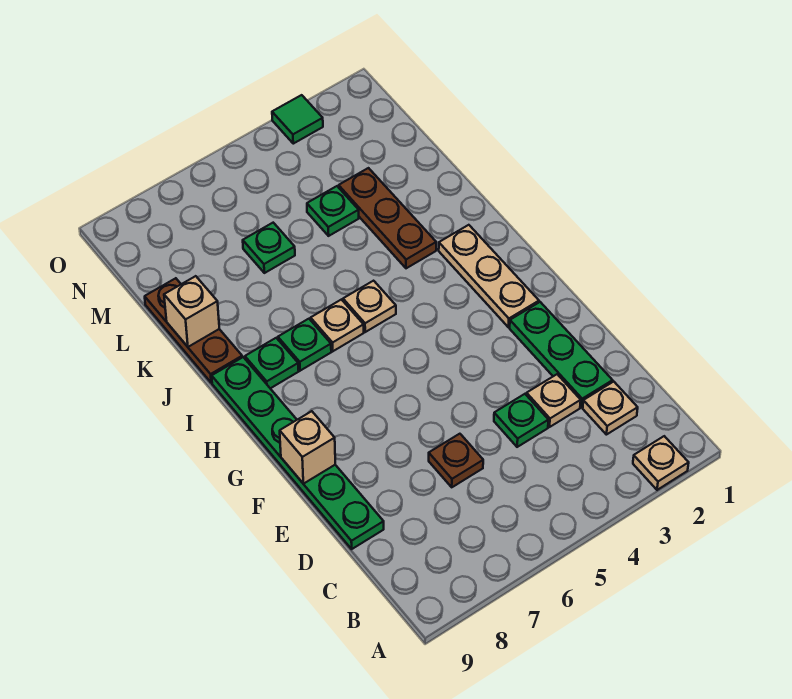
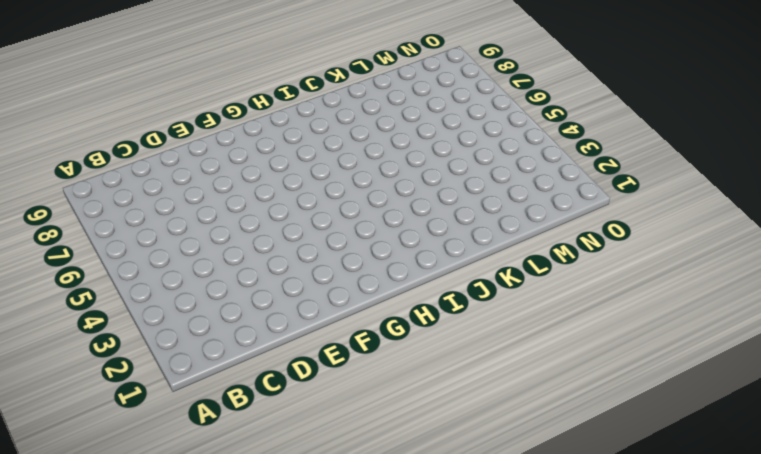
none -> tan 1x1 plate [633,436,689,490]
none -> tan 1x1 plate [583,382,638,435]
none -> green 1x3 plate [510,302,613,407]

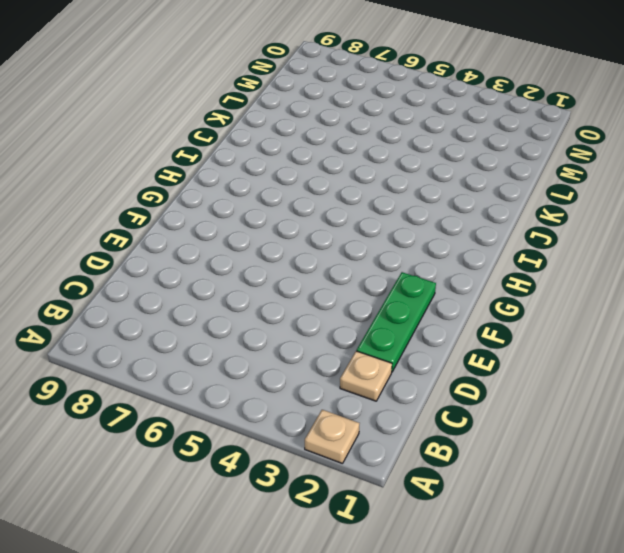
none -> tan 1x1 plate [526,374,581,427]
none -> green 1x1 plate [494,394,548,447]
none -> brown 1x1 plate [429,434,483,487]

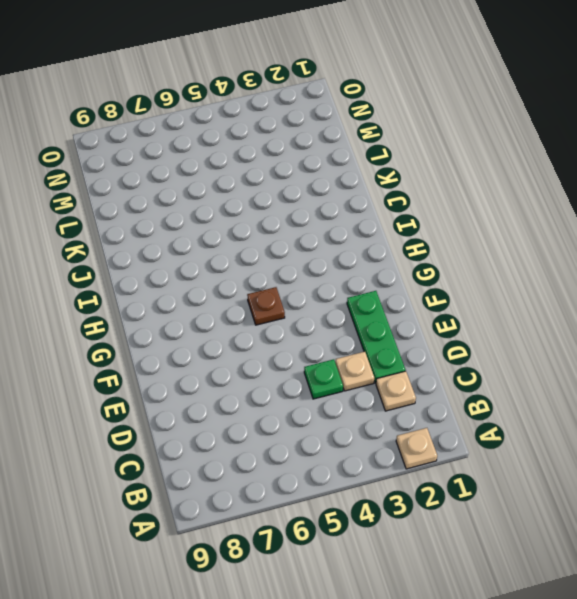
brown 1x1 plate [247,287,285,325] -> brown 1x1 plate moved to [429,434,483,487]
none -> green 1x6 plate [212,357,384,549]
none -> tan 1x3 plate [439,225,539,327]
none -> tan 1x1 plate [343,281,396,332]

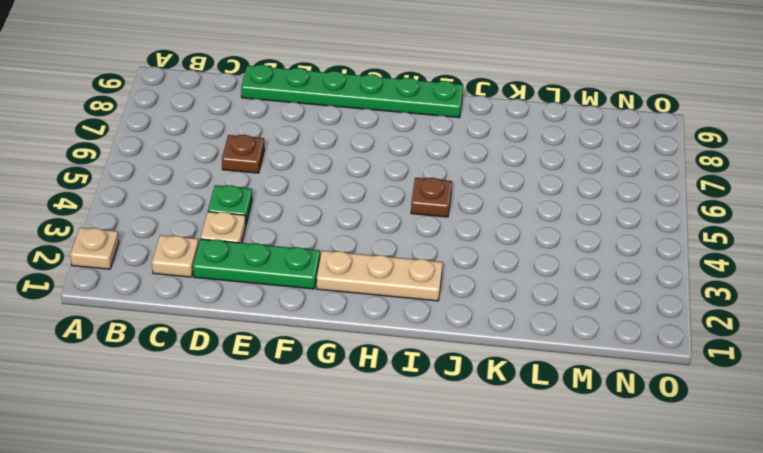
brown 1x1 plate [411,178,452,217] -> tan 1x1 plate [343,281,396,332]
none -> tan 1x1 plate [311,300,364,351]
none -> green 1x1 plate [278,319,331,371]
none -> green 1x1 plate [245,338,299,388]

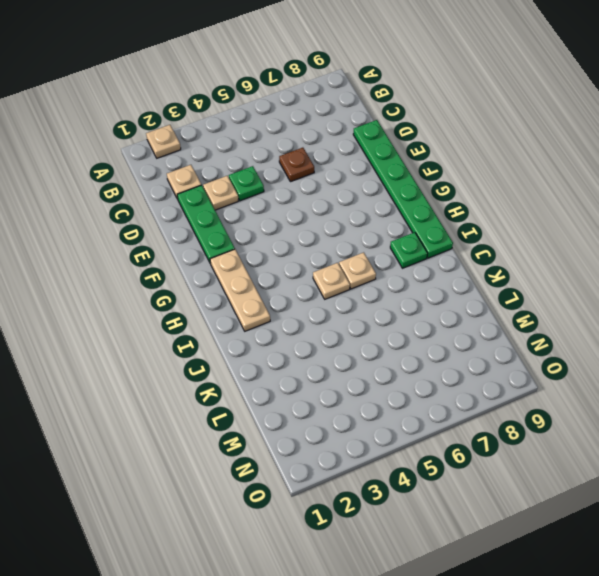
none -> green 1x1 plate [278,319,331,371]
none -> brown 1x3 plate [339,168,436,268]
none -> brown 1x3 plate [145,278,242,383]

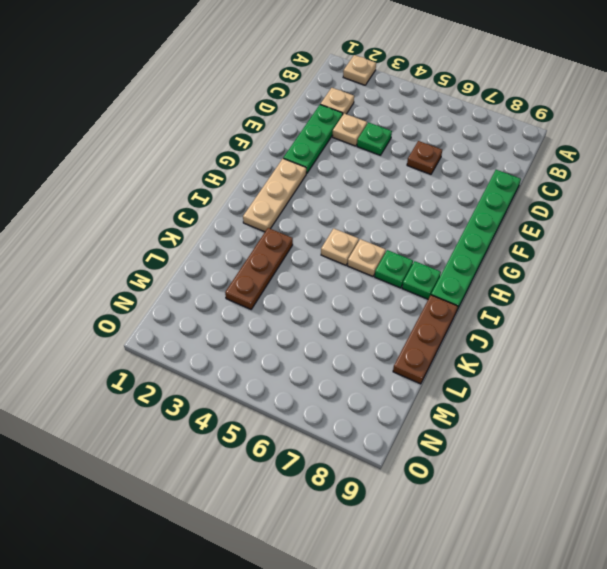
none -> green 1x1 plate [307,186,359,236]
none -> green 1x1 plate [243,223,295,273]
none -> green 1x1 tile [272,95,323,144]

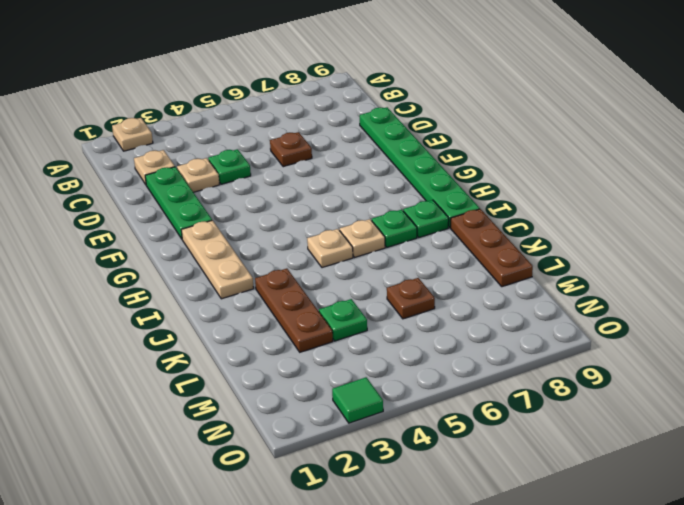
brown 1x1 plate [387,278,435,319] -> green 1x1 plate [243,223,295,273]
none -> tan 1x1 brick [280,411,335,484]
none -> tan 1x1 brick [164,276,219,347]

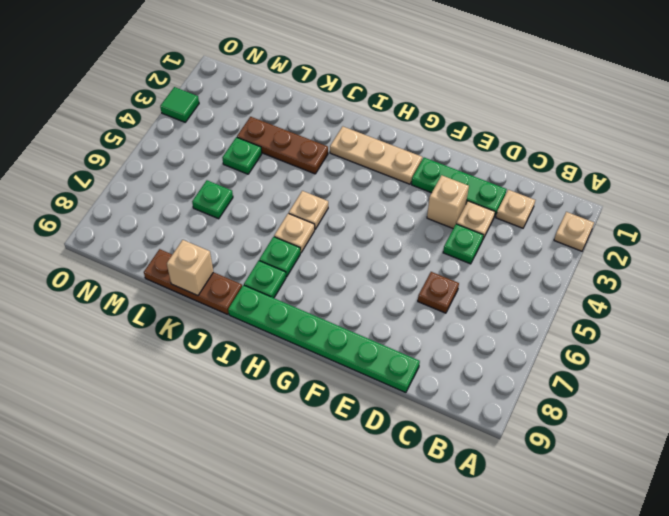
tan 1x1 brick [427,175,469,228] -> tan 1x1 brick moved to [280,411,335,484]

